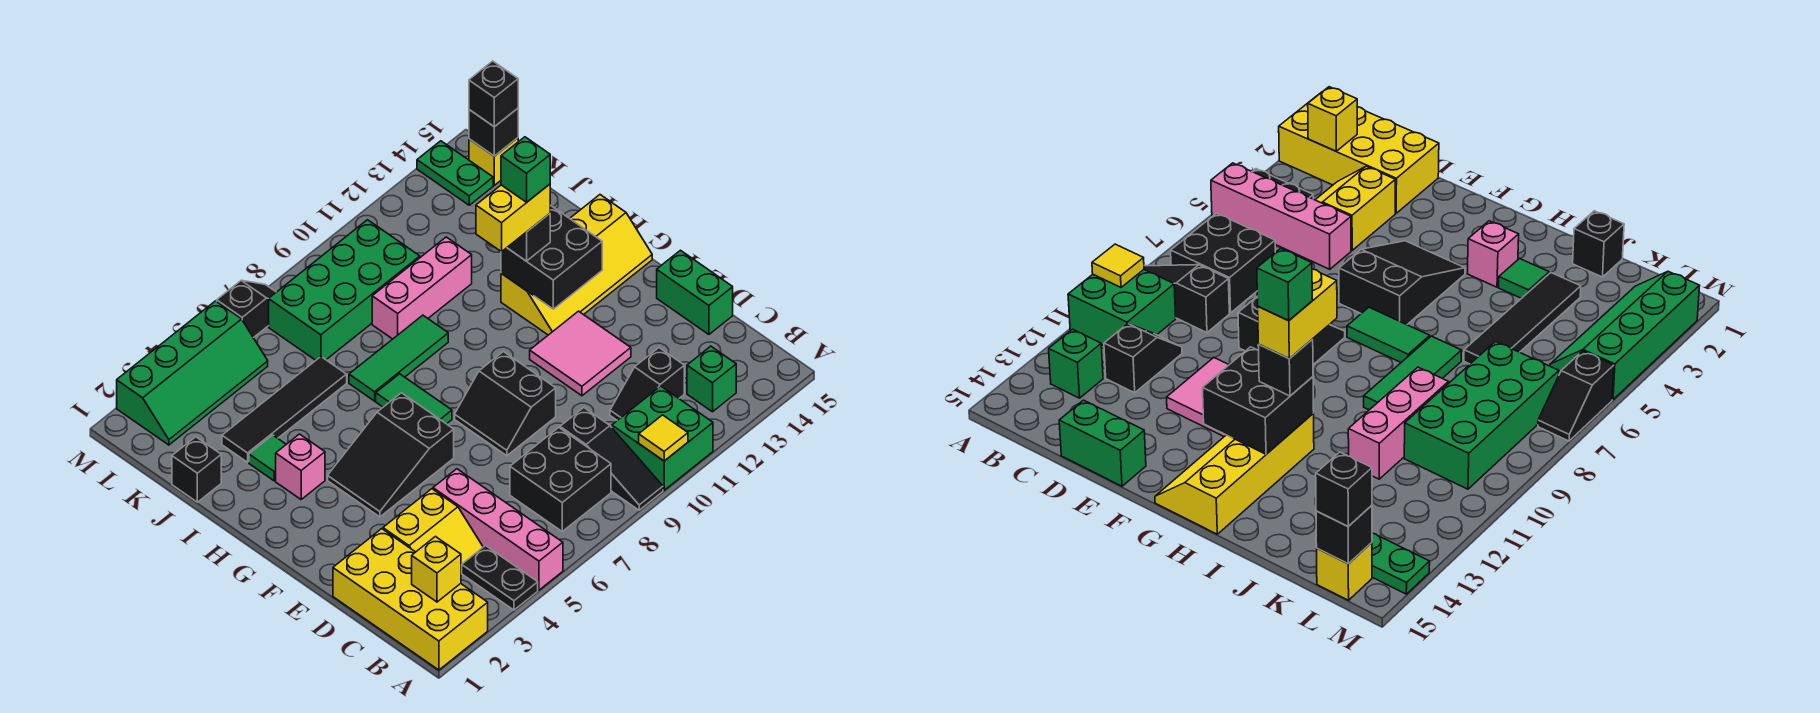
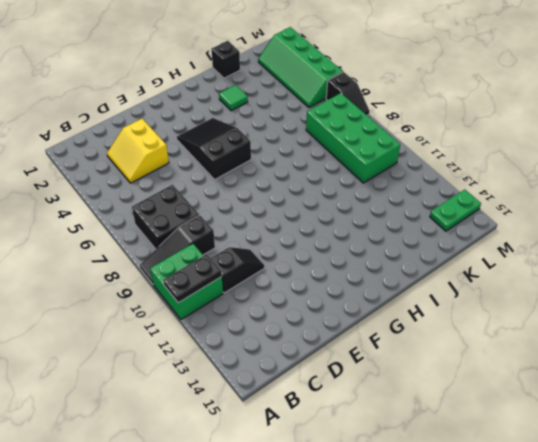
black 1x2 plate [163,254,222,303] -> black 1x2 plate moved to [462,546,538,610]
black 1x2 slope [211,247,264,293] -> black 1x2 slope turned to [610,348,684,421]
none -> yellow 2x4 brick [333,529,488,670]
none -> pink 1x4 brick [433,469,563,590]
none -> green 1x1 brick [687,346,736,412]
none -> green 1x2 brick [657,250,733,334]

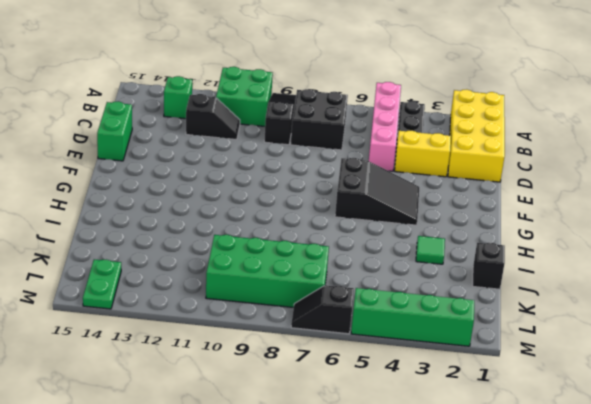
none -> black 2x2 slope [455,352,556,456]
none -> pink 2x2 tile [530,311,631,396]
none -> green 1x2 tile [376,374,452,424]
none -> yellow 2x4 slope [501,195,652,335]

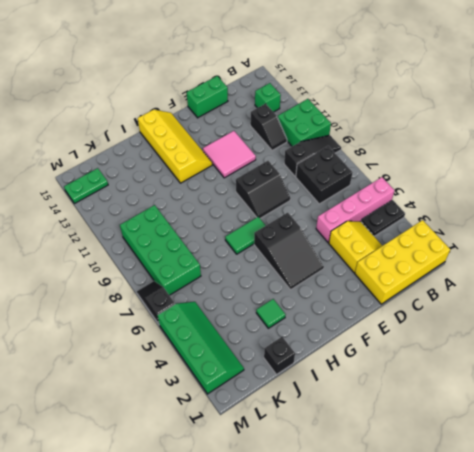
none -> pink 1x1 brick [276,434,325,499]
none -> green 1x3 tile [349,315,448,401]
none -> black 1x4 tile [222,357,347,462]
none -> pink 1x3 brick [372,237,472,339]

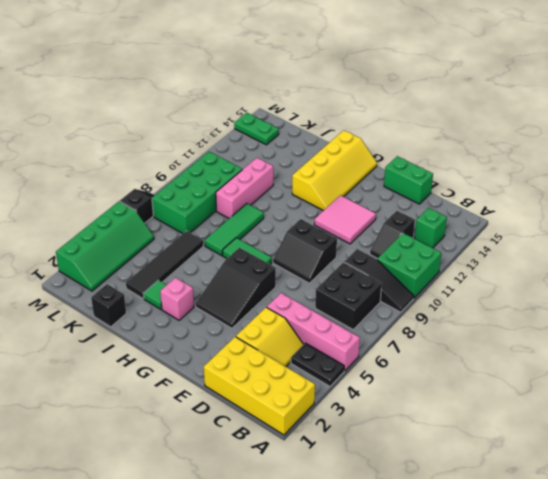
none -> yellow 1x1 brick [469,138,518,185]
none -> yellow 1x1 tile [639,415,688,461]
none -> yellow 1x1 brick [412,537,461,602]
none -> black 2x2 brick [501,205,602,309]

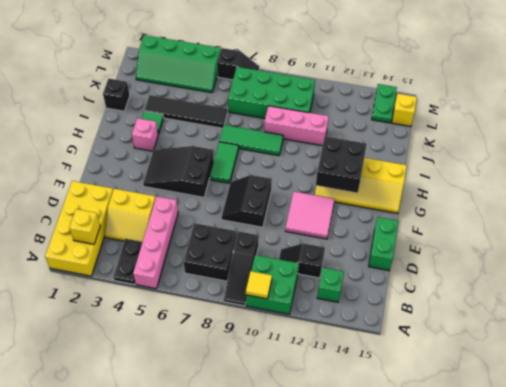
none -> black 1x1 brick [469,108,518,156]
none -> black 1x1 brick [507,214,550,261]
none -> black 1x1 brick [469,61,518,127]
none -> yellow 1x2 brick [476,184,550,252]

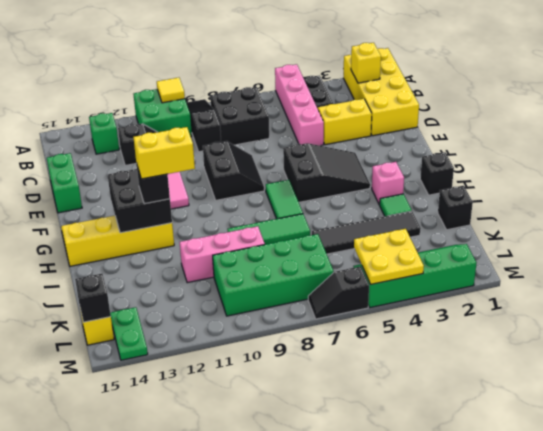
black 1x1 brick [420,152,454,195] -> black 1x1 brick moved to [469,61,518,127]
yellow 2x2 plate [354,229,424,284] -> none
none -> green 1x1 brick [501,137,550,202]

